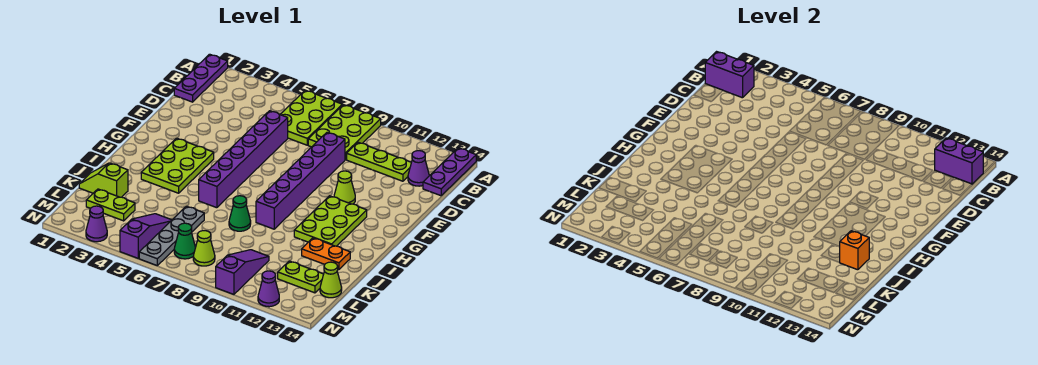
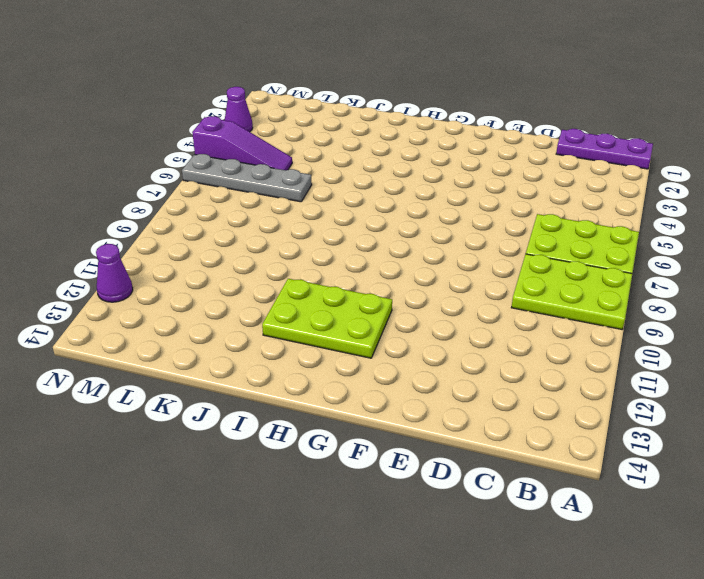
none -> purple 1x3 plate [423,148,476,196]
none -> lime 1x3 plate [347,142,411,181]
none -> purple 1x1 cone [408,151,429,186]

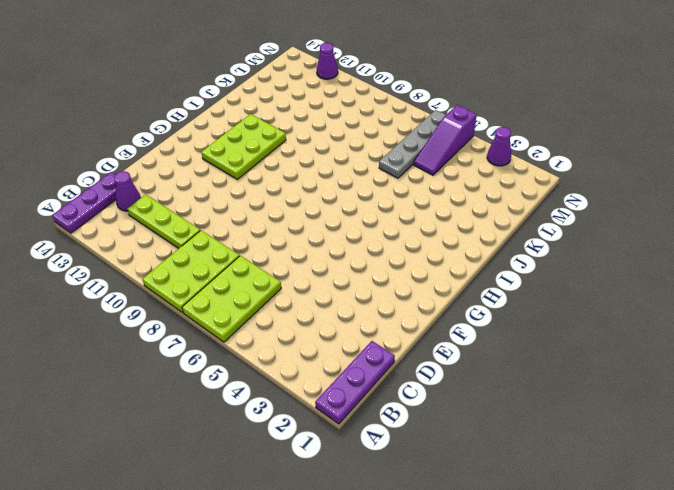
none -> purple 1x6 brick [199,111,288,208]
none -> purple 1x6 brick [256,133,345,229]
none -> lime 1x1 cone [334,171,355,204]

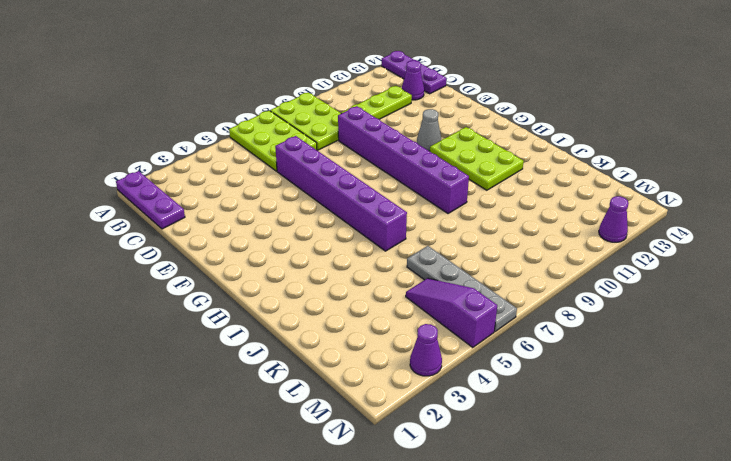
grey 1x1 cone [417,109,441,151] -> lime 1x1 cone [334,171,355,204]
none -> lime 2x3 plate [141,138,214,193]
none -> green 1x1 cone [229,196,251,231]
none -> orange 1x2 plate [302,238,350,270]

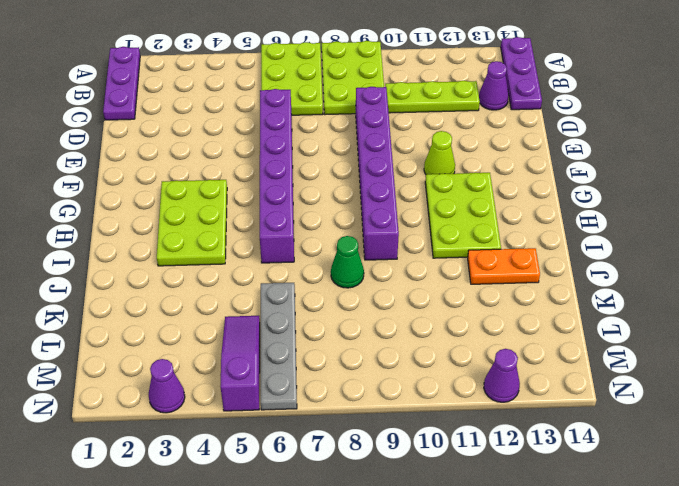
none -> lime 1x2 slope [79,163,128,197]
none -> lime 1x2 plate [86,189,135,221]
none -> purple 1x3 slope [216,250,269,295]

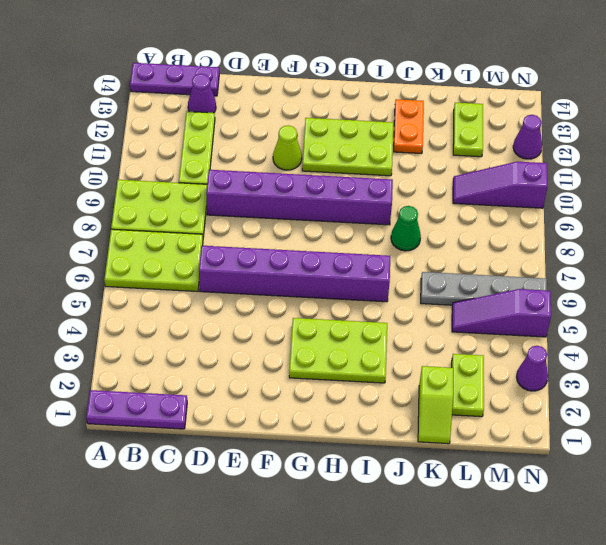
none -> lime 1x1 cone [320,262,342,298]
none -> green 1x1 cone [174,223,196,259]
none -> lime 1x1 cone [193,231,215,266]

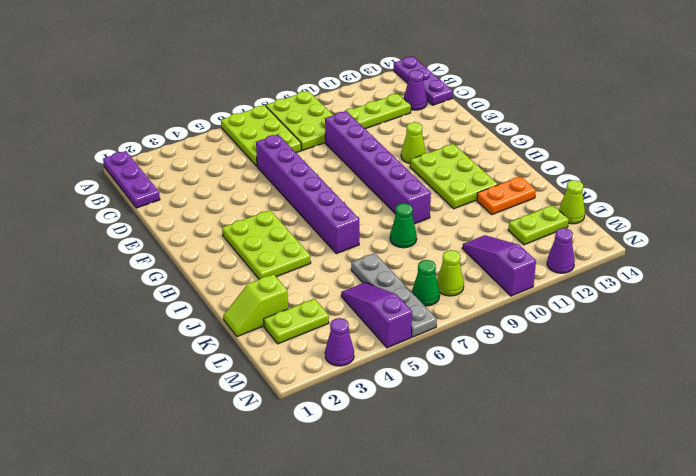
none -> purple 1x2 brick [705,52,754,98]
none -> purple 1x2 brick [935,138,983,184]
none -> orange 1x1 brick [839,231,869,270]

